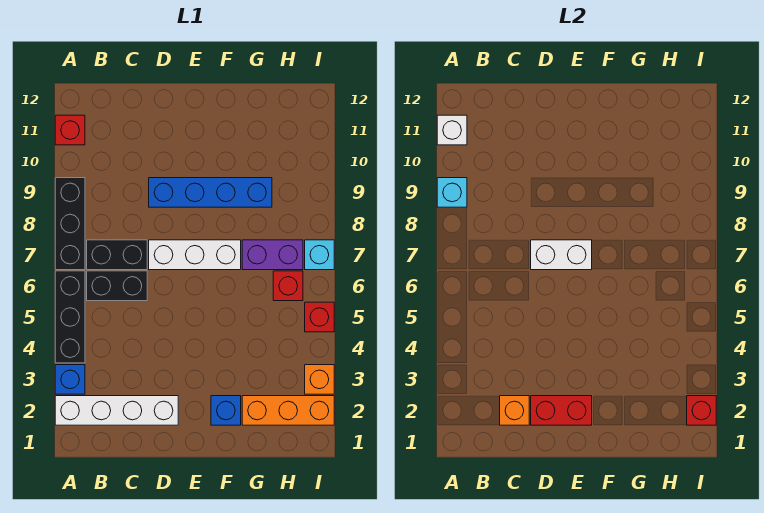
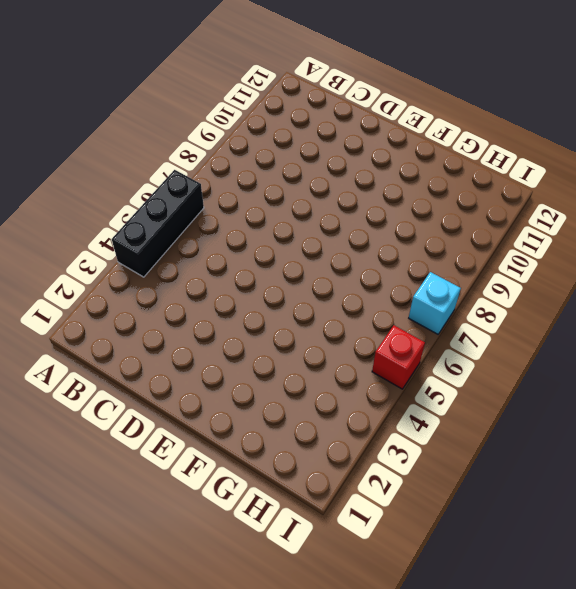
none -> white 1x4 brick [55,396,178,425]
none -> blue 1x1 brick [55,365,85,394]
none -> black 1x3 brick [55,178,85,270]

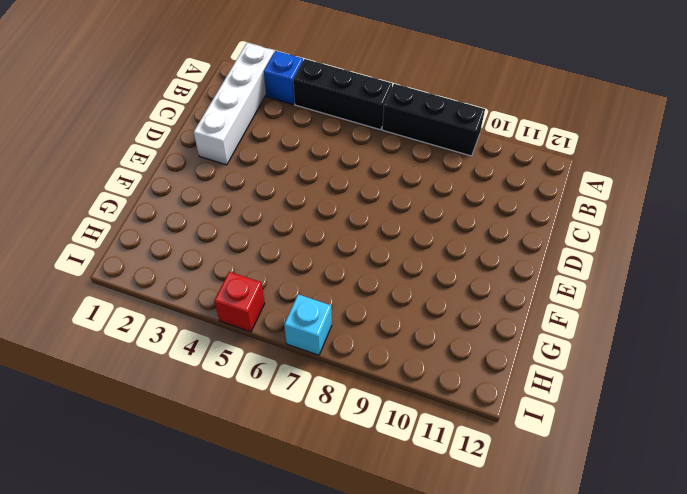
none -> red 1x1 brick [55,115,85,145]
none -> black 1x2 brick [87,271,147,301]
none -> black 1x2 brick [87,240,147,270]

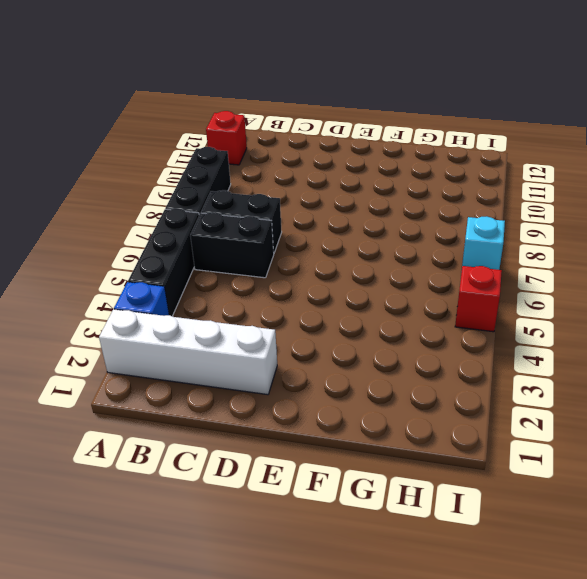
none -> white 1x3 brick [149,240,241,270]
none -> blue 1x4 brick [149,178,272,207]
none -> blue 1x1 brick [211,396,241,425]

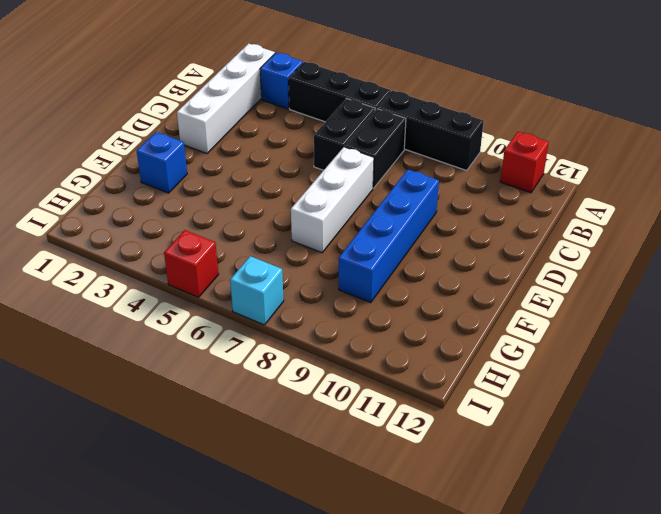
none -> orange 1x3 brick [242,396,334,425]
none -> purple 1x2 brick [242,240,303,270]
none -> red 1x1 brick [273,271,303,301]

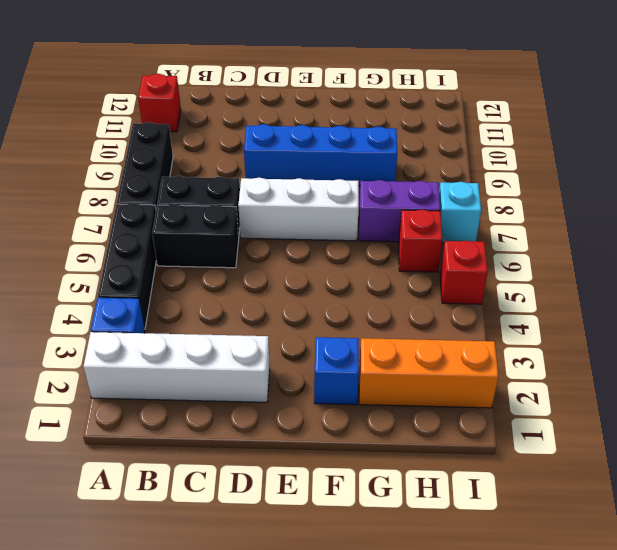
none -> orange 1x1 brick [305,365,334,394]
none -> cyan 1x1 brick [437,178,467,207]
none -> white 1x1 brick [437,115,467,145]

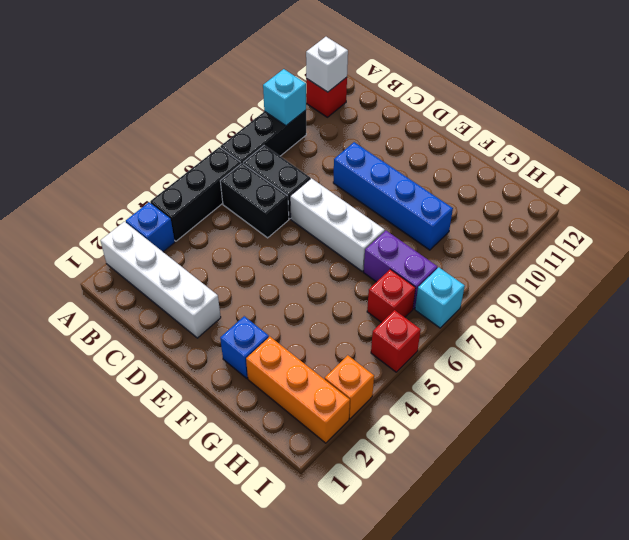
none -> orange 1x1 brick [500,396,529,425]
none -> red 1x2 brick [531,396,592,425]
none -> white 1x2 brick [531,240,592,270]

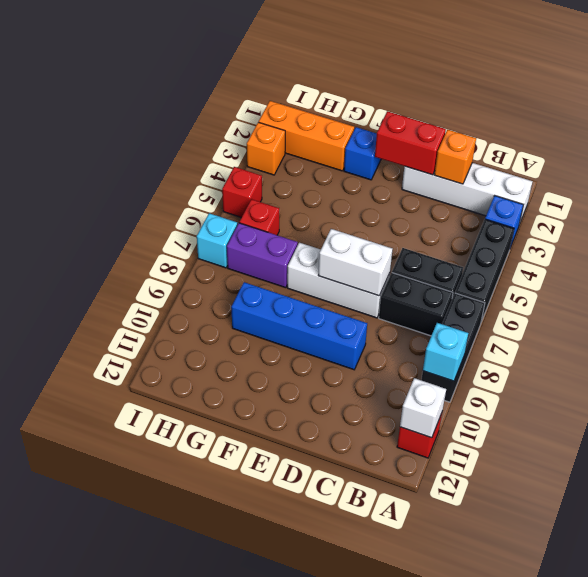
none -> red 1x1 brick [687,396,716,425]

